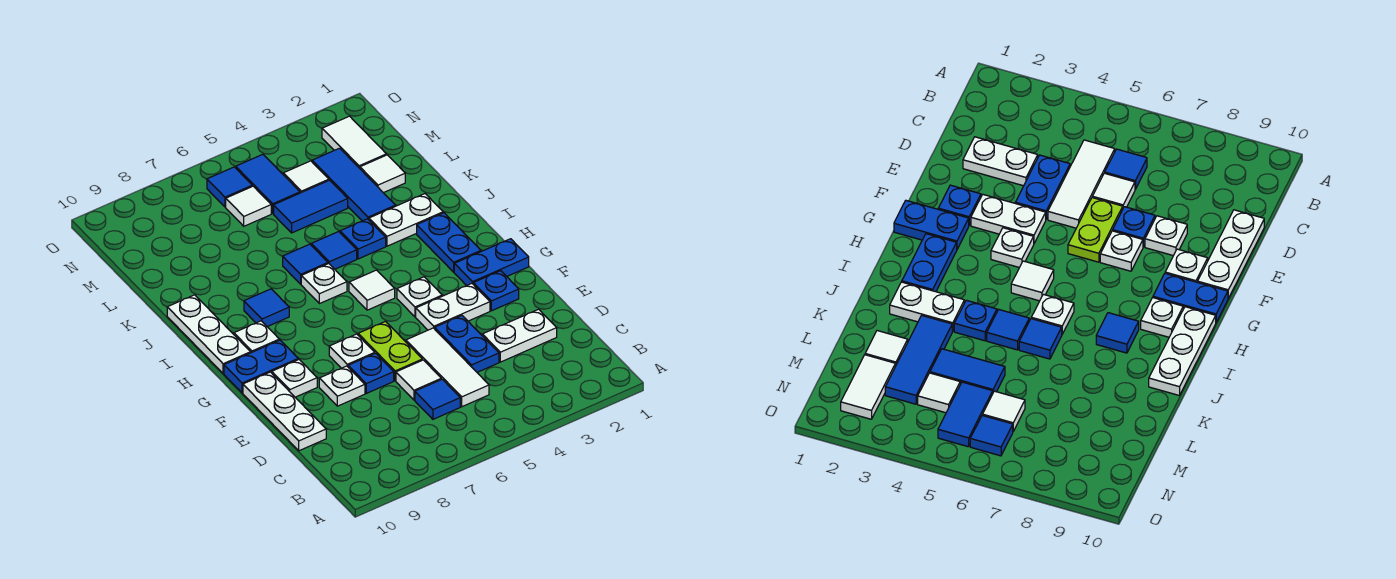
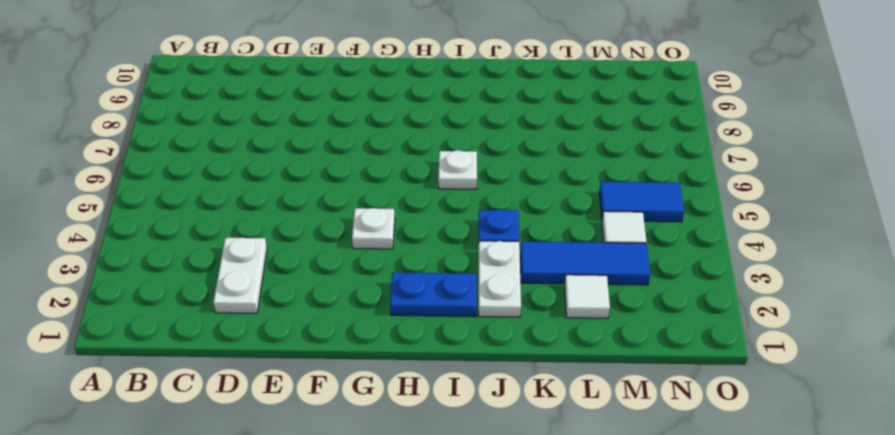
none -> white 1x3 tile [406,328,489,407]
none -> blue 1x1 tile [415,379,460,419]
none -> blue 1x2 plate [435,316,499,372]
none -> white 1x1 tile [396,360,441,400]

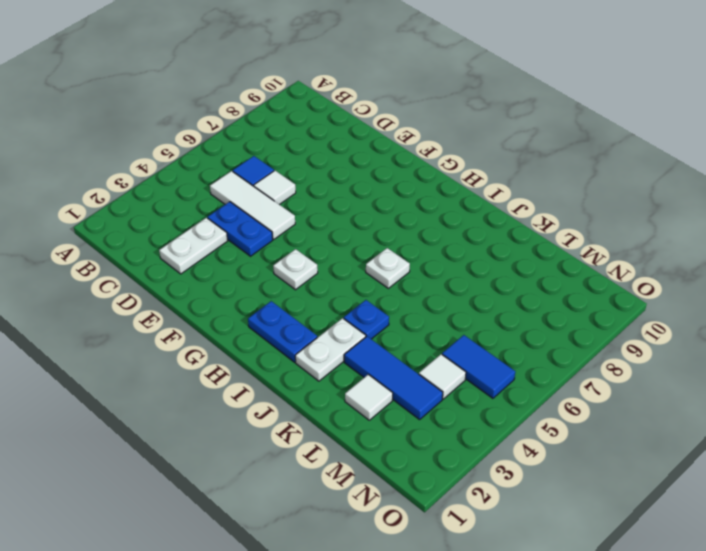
none -> white 1x3 plate [243,372,326,451]
none -> lime 1x2 plate [358,321,422,381]
none -> blue 1x1 plate [348,353,394,393]
none -> white 1x1 plate [319,366,365,406]

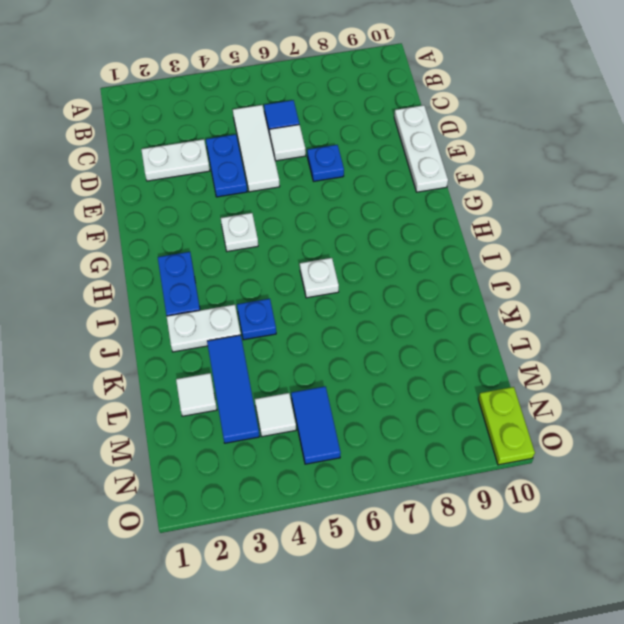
lime 1x2 plate [478,387,535,465] -> lime 1x2 plate moved to [358,321,422,381]
none -> white 1x1 plate [319,366,365,406]
none -> blue 1x1 plate [473,271,519,311]
none -> white 1x2 plate [416,284,490,330]
none -> white 1x1 plate [329,334,375,368]

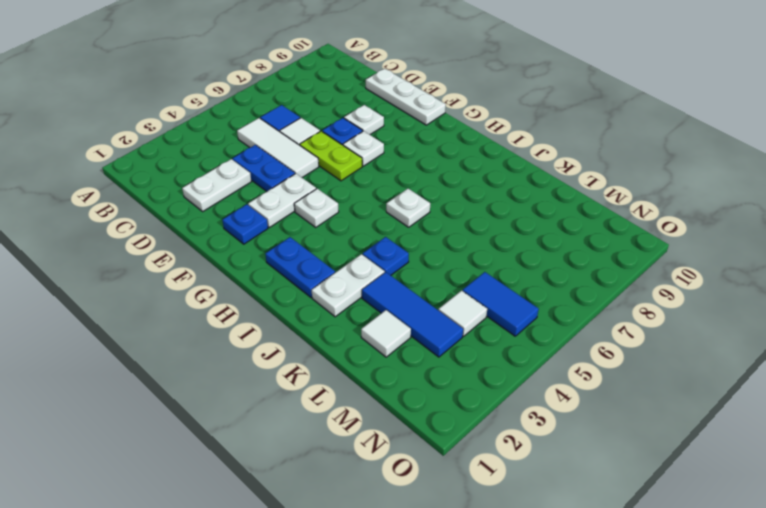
none -> white 1x1 plate [272,359,317,397]
none -> blue 1x2 plate [454,239,529,286]
none -> blue 1x2 plate [224,340,298,393]
none -> white 1x1 tile [349,270,395,310]

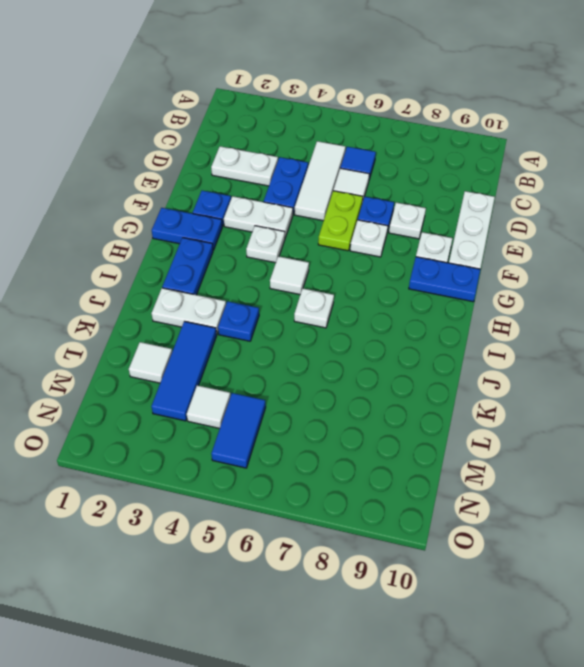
none -> white 1x1 plate [234,321,279,353]
none -> white 1x3 plate [167,295,251,374]
none -> blue 1x1 tile [244,289,289,327]
none -> blue 1x1 tile [311,232,357,269]

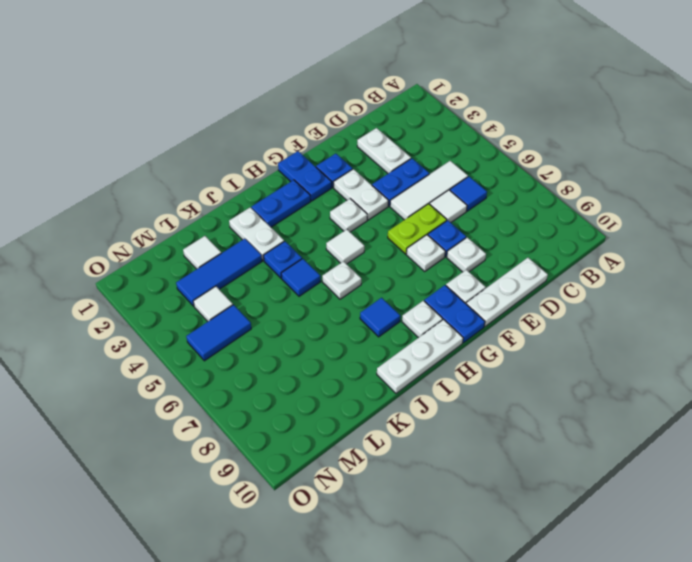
none -> blue 1x1 tile [283,244,328,284]
none -> blue 1x2 tile [274,180,348,233]
none -> white 1x2 tile [322,116,386,168]
none -> white 1x1 tile [226,186,271,226]

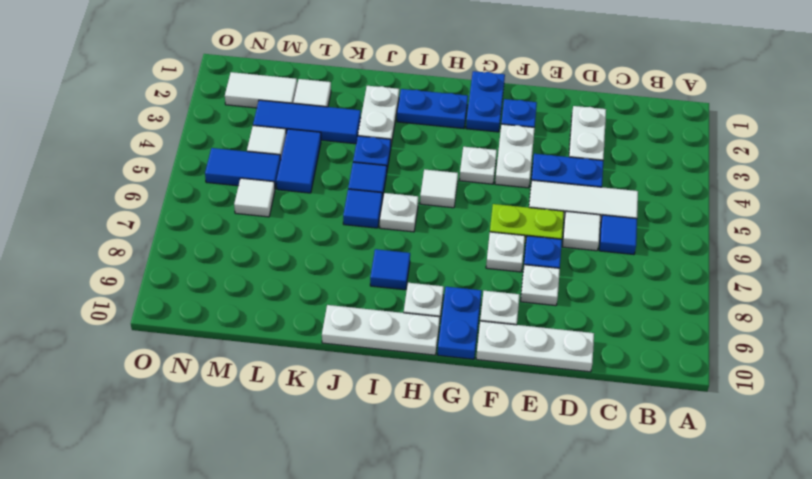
none -> blue 1x1 tile [207,167,252,207]

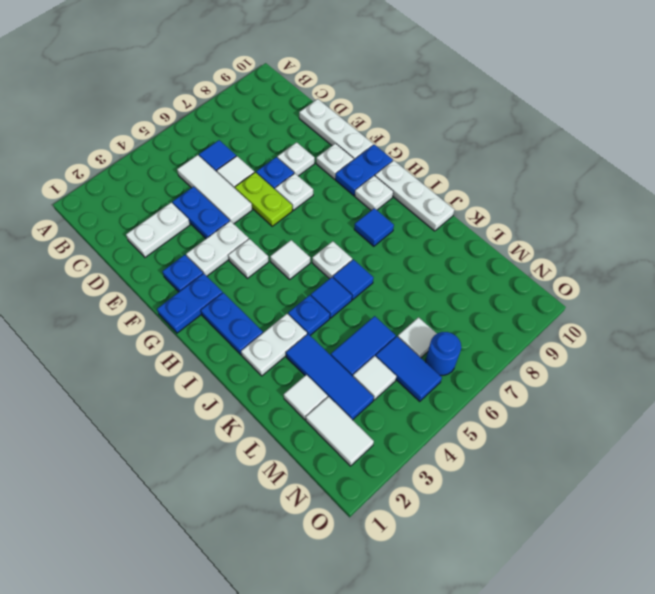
blue 1x1 round brick [426,332,461,375] -> blue 1x1 tile [207,167,252,207]

